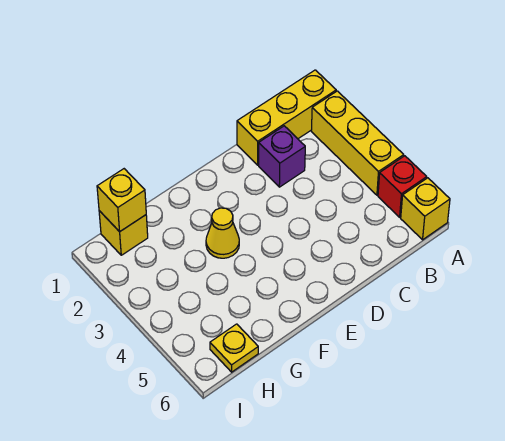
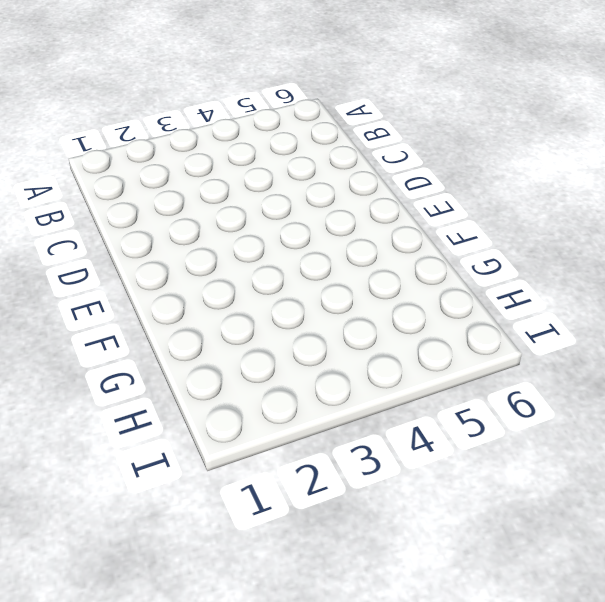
none -> yellow 1x3 brick [237,70,336,165]
none -> yellow 1x3 brick [311,91,404,195]

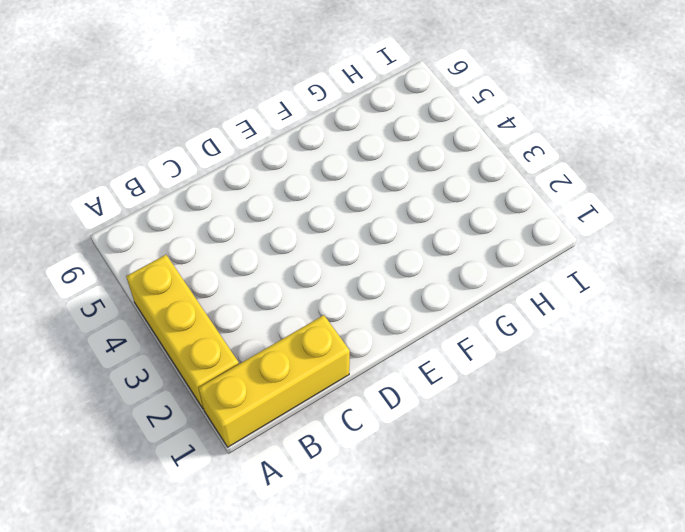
none -> red 1x1 brick [378,156,427,217]
none -> yellow 1x1 brick [401,178,450,240]

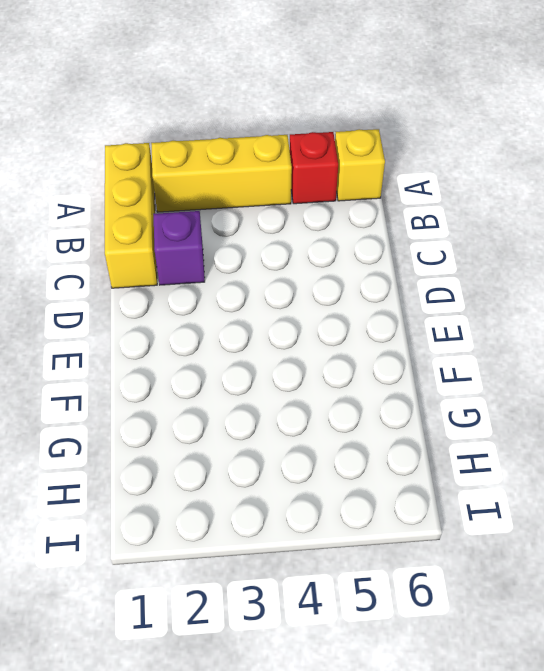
none -> yellow 1x1 cone [206,208,239,258]
none -> yellow 1x1 brick [99,211,148,255]

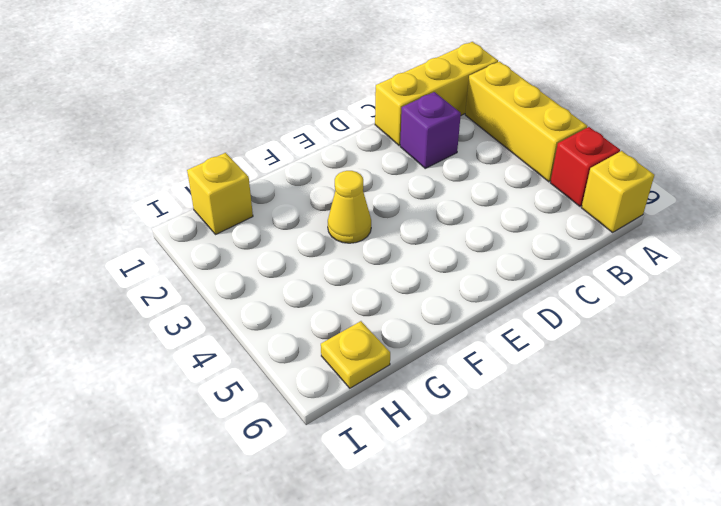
none -> yellow 1x1 brick [97,169,146,232]

